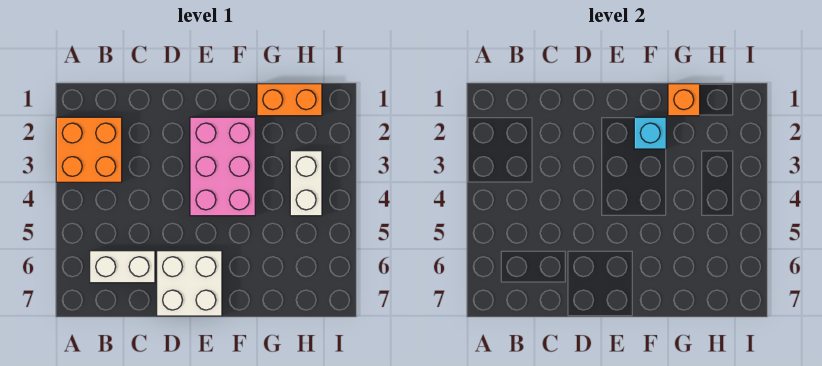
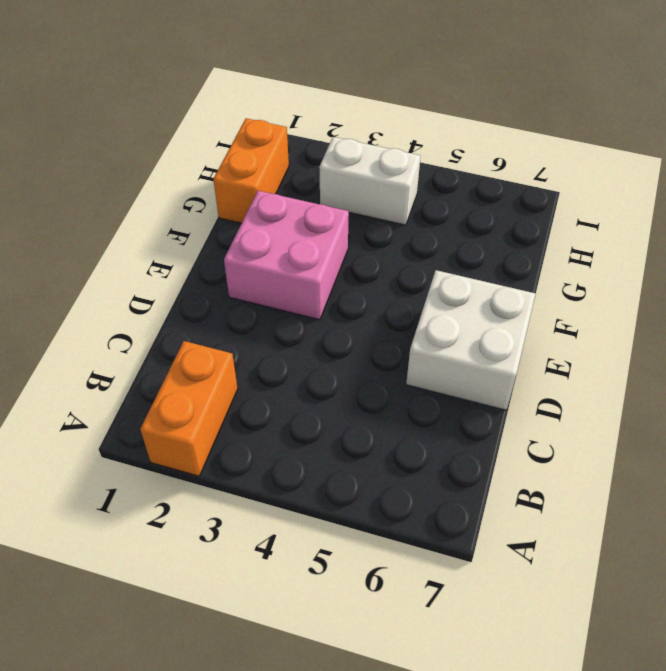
orange 1x2 brick [140,341,238,476] -> orange 2x2 brick [56,117,122,182]
pink 2x2 brick [224,191,349,320] -> pink 2x3 brick [190,117,255,216]
none -> white 1x2 brick [90,251,155,283]
none -> cyan 1x1 brick [634,117,666,149]

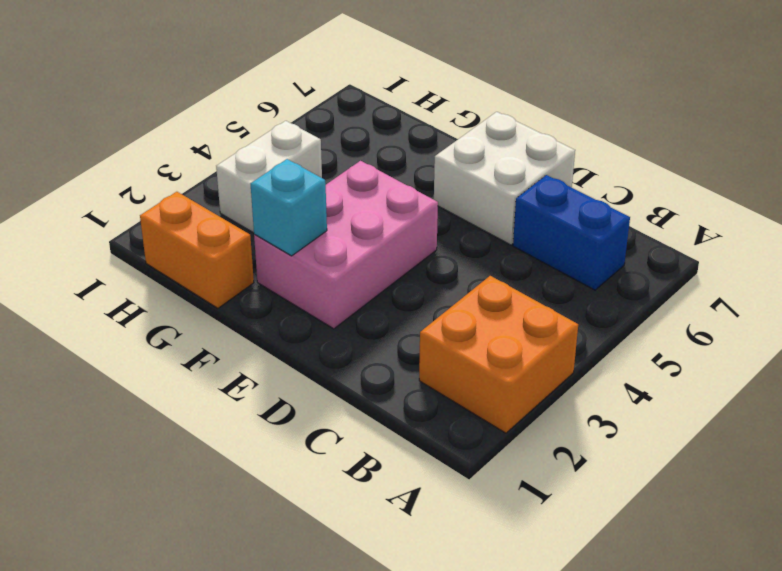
blue 1x2 brick [513,175,630,290] -> white 1x2 brick [90,251,155,283]
none -> orange 1x1 brick [668,84,700,116]

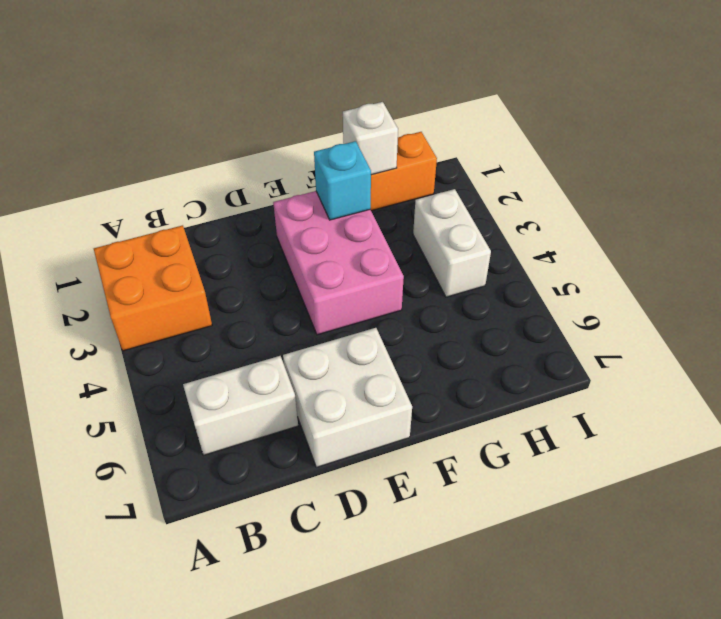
white 1x1 brick [343,102,398,175] -> orange 1x1 brick [668,84,700,116]

